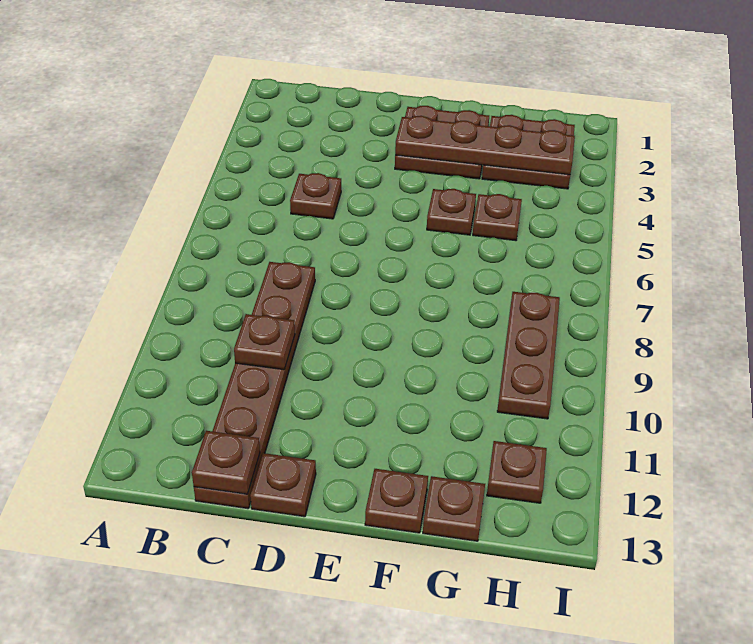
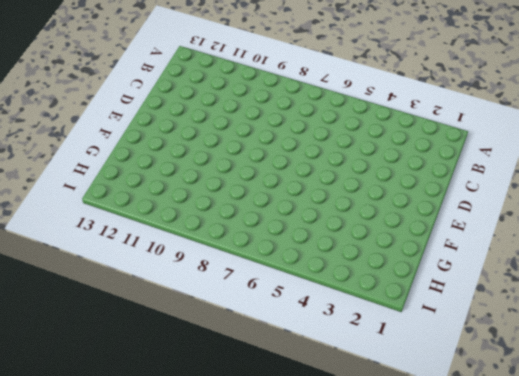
none -> brown 1x1 plate [290,173,341,219]
none -> brown 1x6 plate [194,262,315,509]
none -> brown 1x1 plate [250,453,316,517]

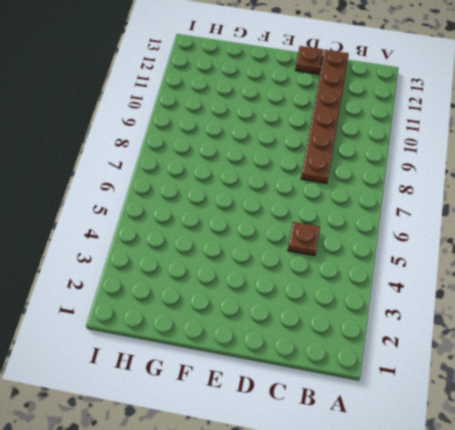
none -> brown 2x2 plate [395,106,489,179]
none -> brown 1x1 plate [427,189,476,235]
none -> brown 1x1 plate [365,469,428,533]

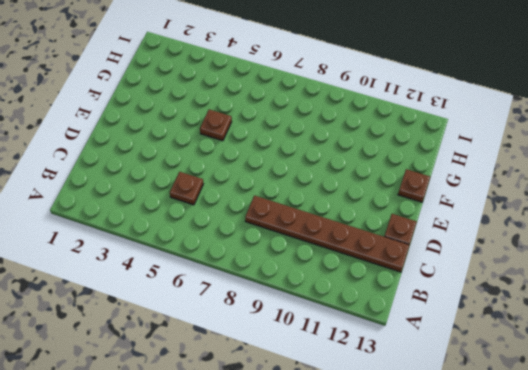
none -> brown 2x2 plate [395,106,489,179]
none -> brown 2x2 plate [482,115,575,189]
none -> brown 1x1 plate [473,194,522,241]

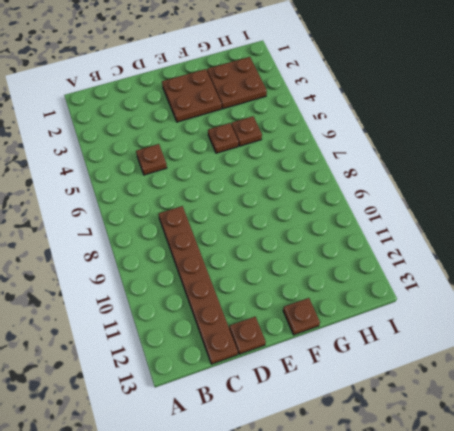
none -> brown 1x1 plate [423,476,485,541]
none -> brown 1x3 plate [497,292,560,419]
none -> brown 1x1 plate [487,441,547,503]

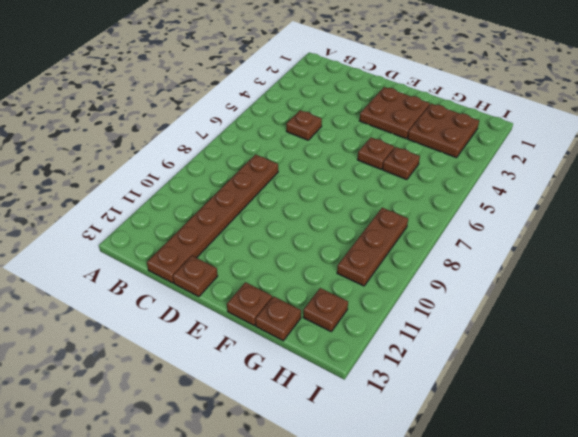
none -> brown 1x1 plate [234,314,295,370]
none -> brown 1x1 plate [192,431,260,494]
none -> brown 1x4 plate [395,116,575,175]

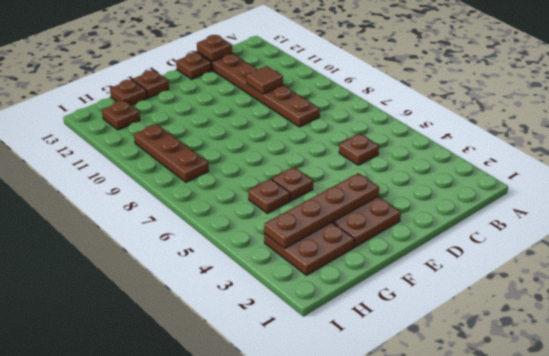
brown 1x1 tile [246,66,283,94] -> brown 1x1 plate [234,314,295,370]

